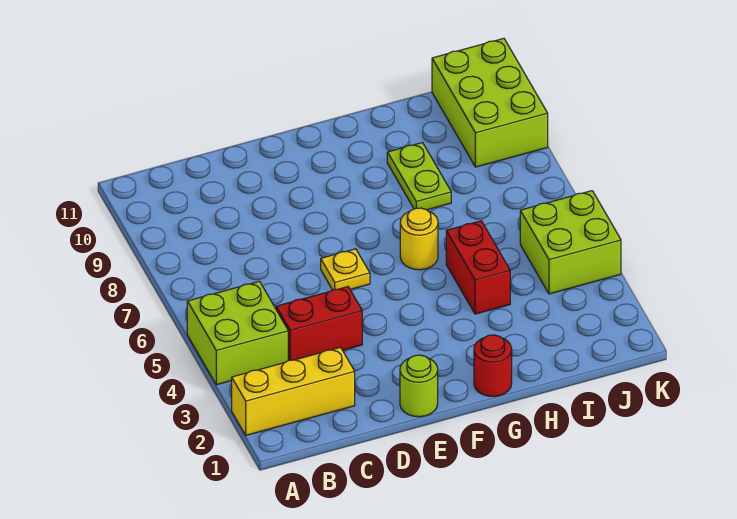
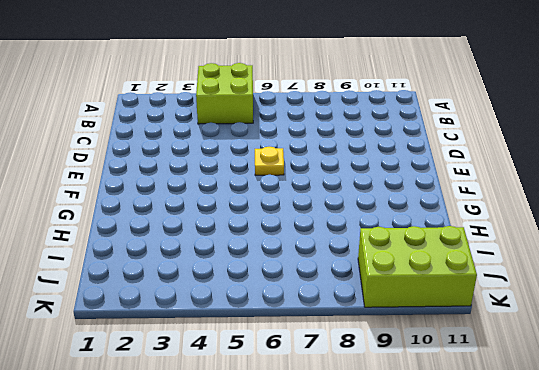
none -> yellow 1x3 brick [232,347,355,435]
none -> red 1x2 brick [276,287,362,360]

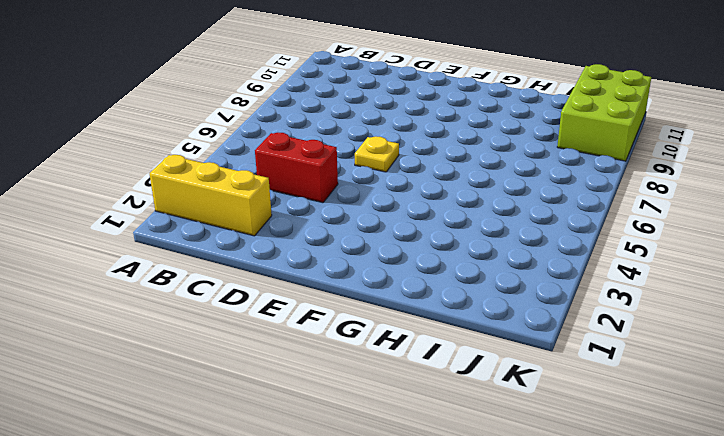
none -> lime 2x2 brick [187,281,288,385]
none -> lime 1x1 round brick [400,355,438,417]

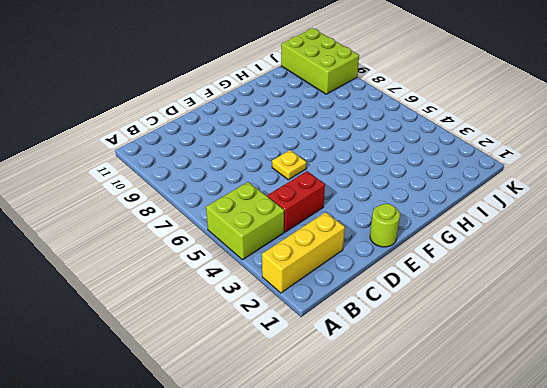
none -> red 1x1 round brick [474,335,512,396]
none -> yellow 1x1 round brick [400,208,438,270]

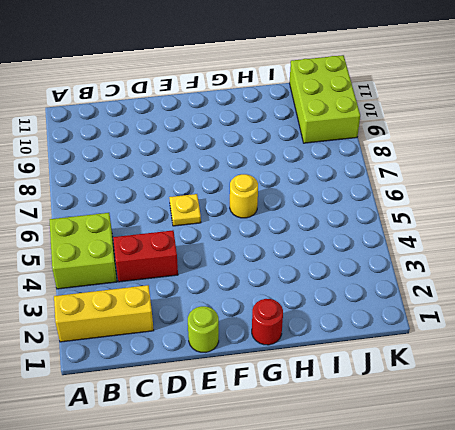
none -> red 1x2 brick [446,221,510,314]
none -> lime 1x2 plate [387,143,451,210]

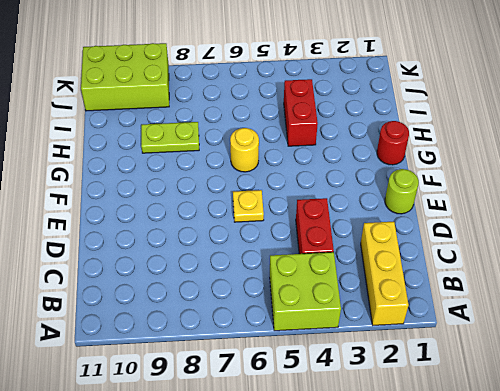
red 1x2 brick [284,79,318,146] -> red 1x2 brick turned to [446,221,510,314]
none -> lime 2x2 brick [520,191,621,294]

